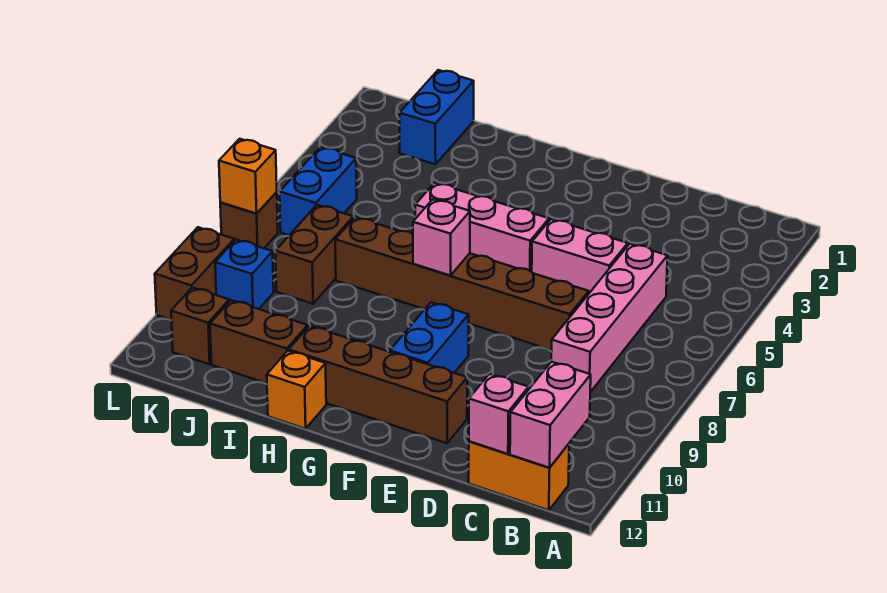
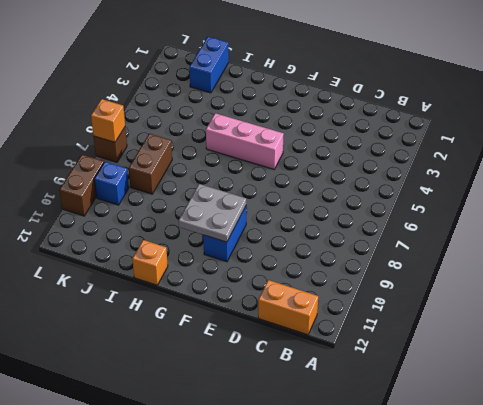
grey 2x2 plate [178,184,246,242] -> none
none -> pink 1x4 brick [551,244,668,392]
none -> pink 1x2 brick [532,219,628,293]
none -> brown 1x6 brick [335,217,589,350]

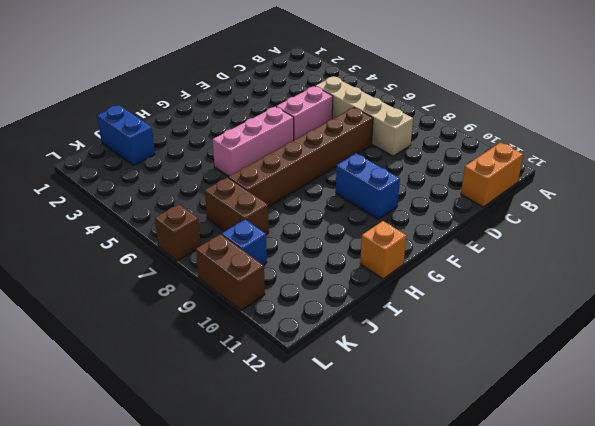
tan 1x4 brick [315,77,413,156] -> pink 1x4 brick [551,244,668,392]
none -> brown 1x4 brick [289,326,467,443]
none -> brown 1x2 brick [210,300,308,383]
none -> blue 1x2 brick [280,147,357,235]

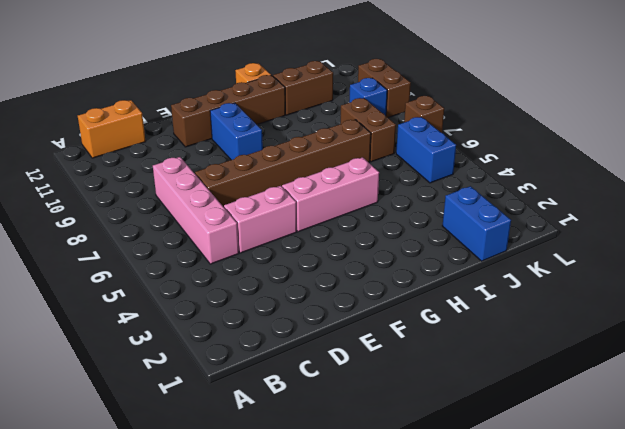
none -> brown 1x1 brick [171,287,229,364]
none -> pink 1x2 brick [510,362,591,468]
none -> pink 1x1 brick [469,374,529,454]

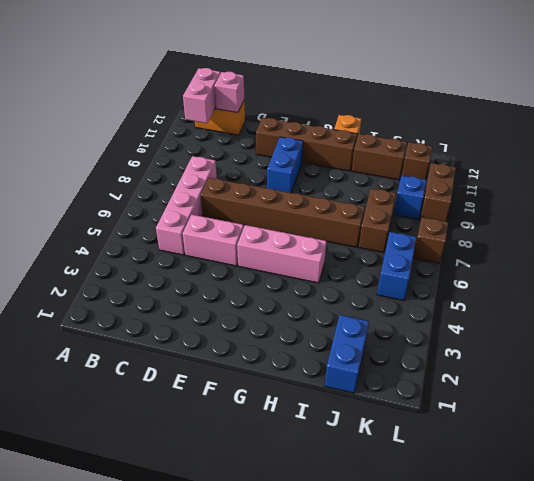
none -> pink 1x1 brick [413,199,470,276]
none -> orange 1x1 brick [219,139,277,214]

